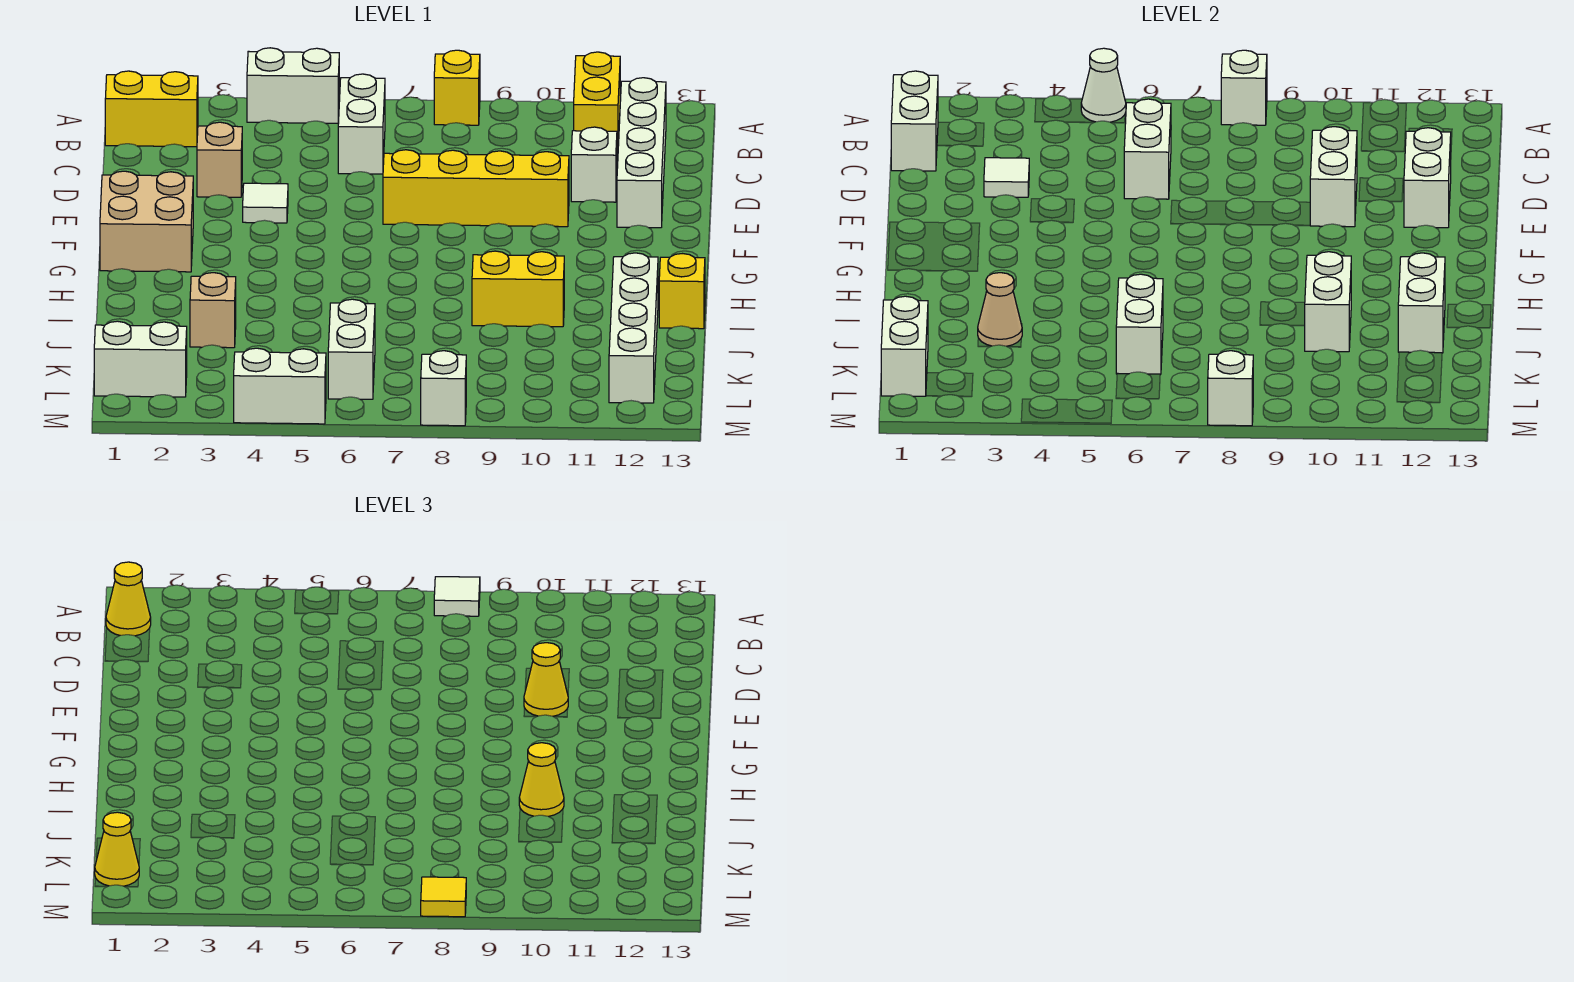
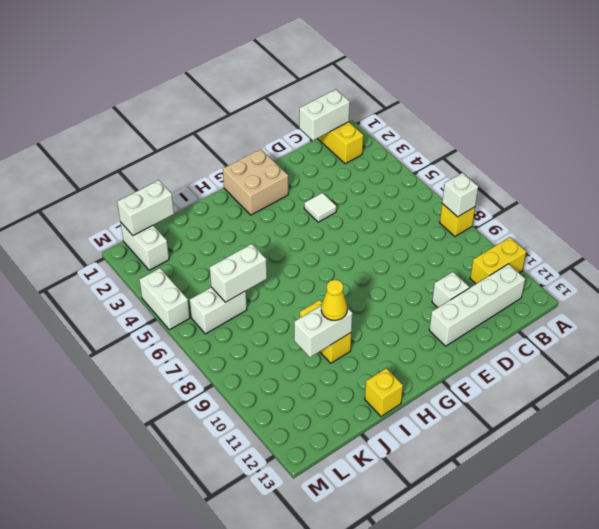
none -> white 1x2 brick [247,48,339,123]
none -> white 1x2 brick [338,74,385,174]
none -> tan 1x1 brick [197,122,242,197]
none -> yellow 1x4 brick [383,150,569,227]

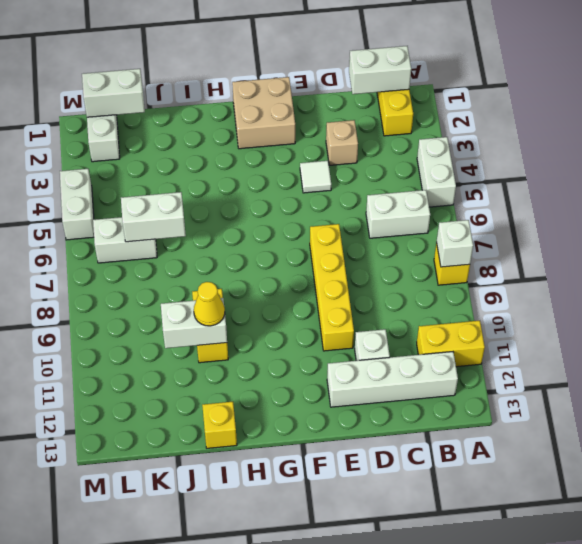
none -> white 1x4 brick [609,253,658,403]
none -> tan 1x1 brick [190,273,236,348]
none -> white 1x1 brick [421,351,466,426]
none -> white 1x1 cone [1081,48,1126,122]

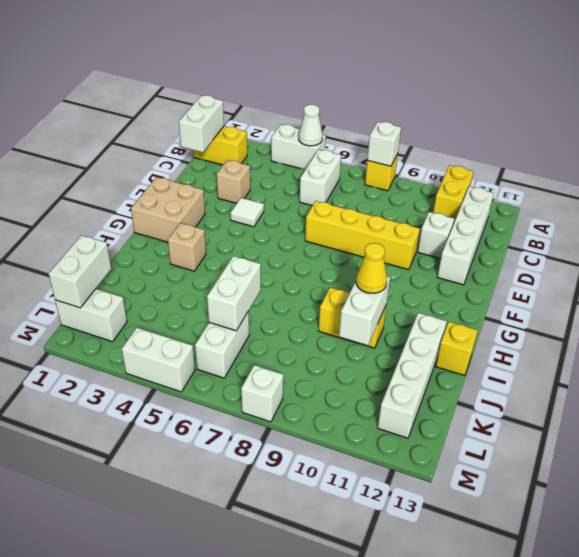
tan 1x1 brick [168,223,206,271] -> tan 1x1 brick moved to [190,273,236,348]
none -> white 1x2 brick [1124,99,1171,199]
none -> white 1x1 tile [984,158,1029,197]
none -> white 1x2 brick [1310,127,1357,227]
none -> white 1x2 brick [1404,128,1451,228]

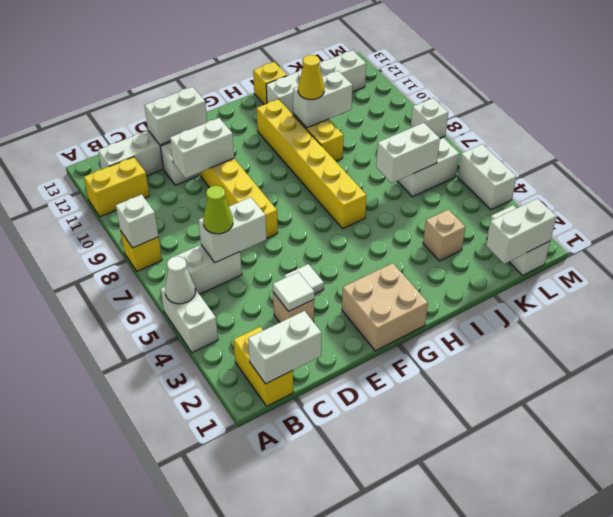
lime 1x1 cone [203,186,233,234] -> none
yellow 1x6 brick [257,99,366,229] -> none
none -> white 1x2 brick [1398,253,1445,353]
none -> tan 1x1 cone [978,273,1022,346]
none -> white 1x1 brick [1208,351,1253,426]
none -> white 1x1 tile [434,577,480,616]

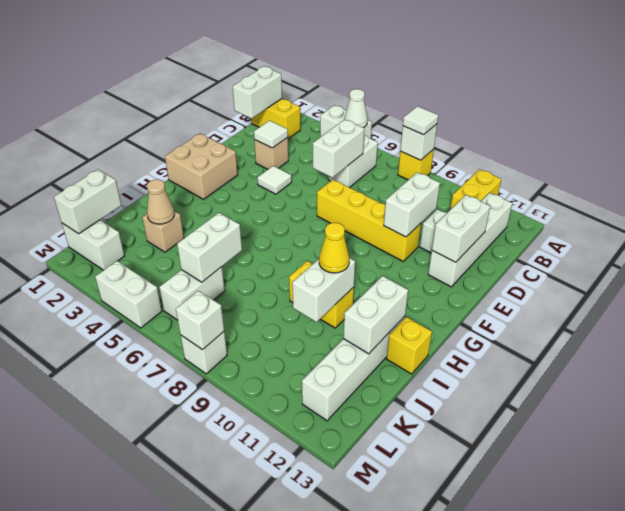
none -> yellow 1x1 cone [106,562,151,636]
none -> yellow 1x1 cone [524,643,568,716]
none -> yellow 1x1 cone [95,812,139,886]
none -> yellow 1x1 tile [421,877,466,917]

